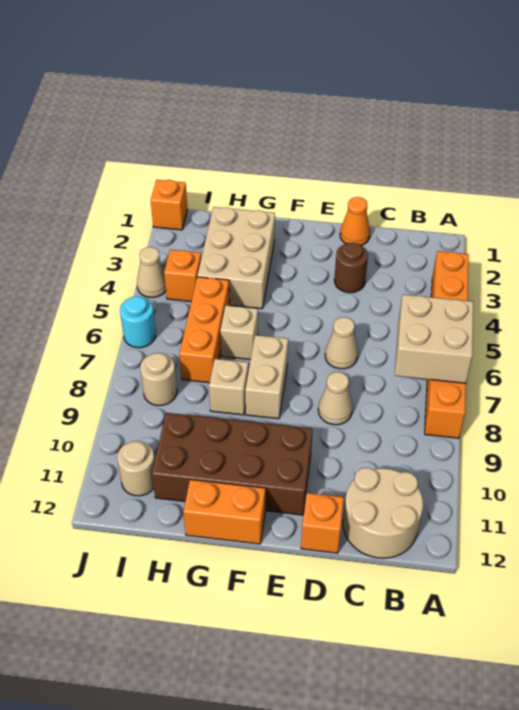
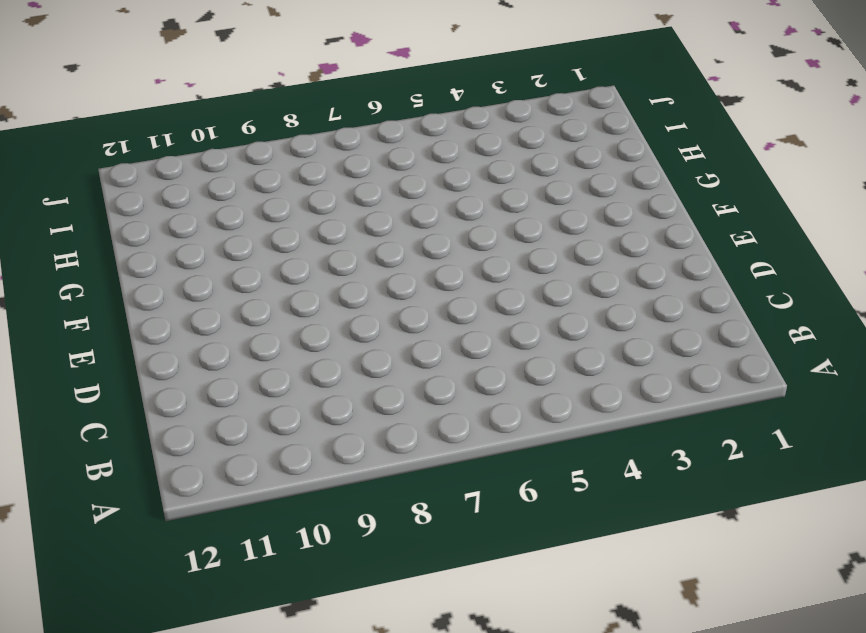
none -> orange 1x6 brick [425,251,469,438]
none -> tan 2x2 round brick [343,468,423,558]
none -> orange 1x1 cone [340,197,370,245]

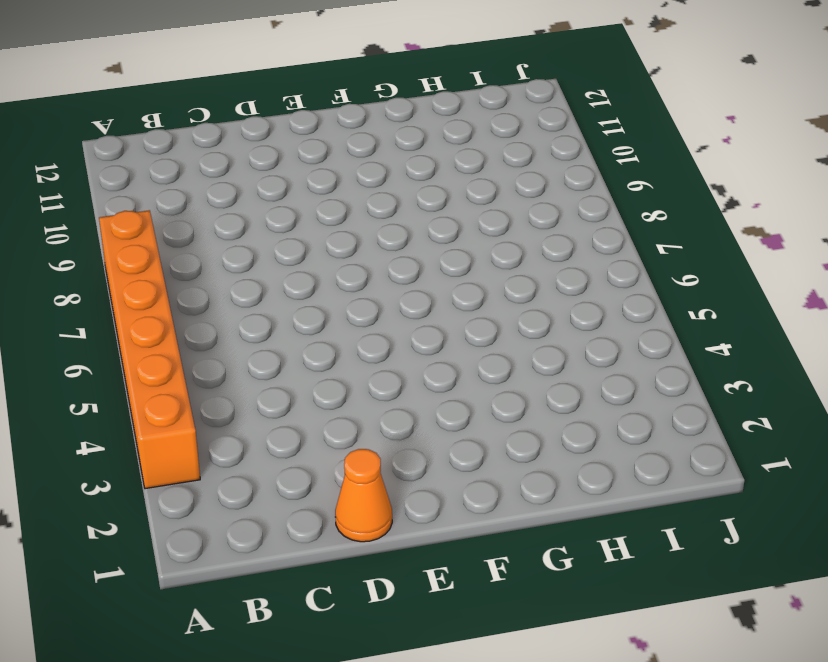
none -> tan 2x2 round brick [343,468,423,558]
none -> brown 1x1 round brick [334,242,368,293]
none -> tan 1x1 cone [325,317,358,369]

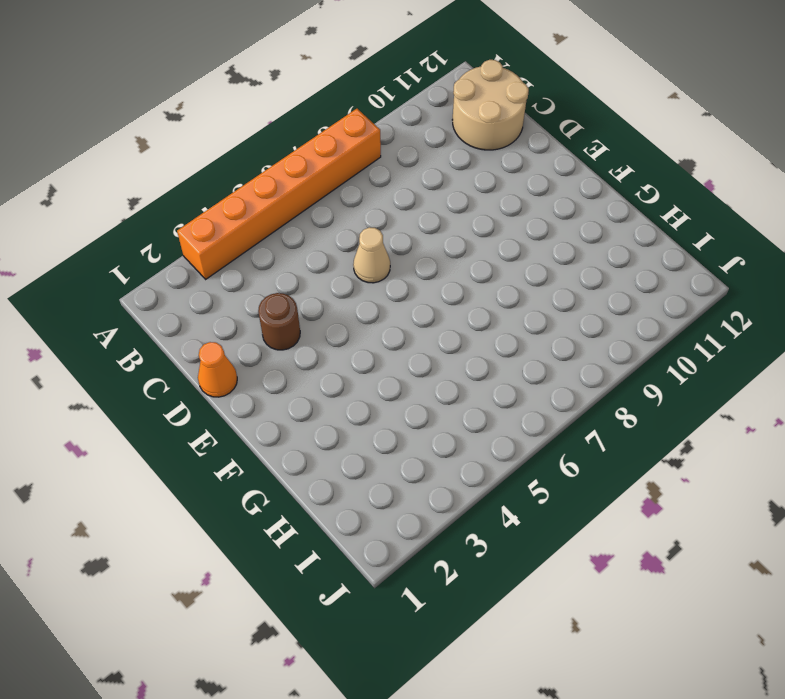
none -> tan 1x1 cone [318,372,353,425]
none -> orange 1x1 brick [301,493,344,553]
none -> brown 2x4 brick [152,413,313,515]

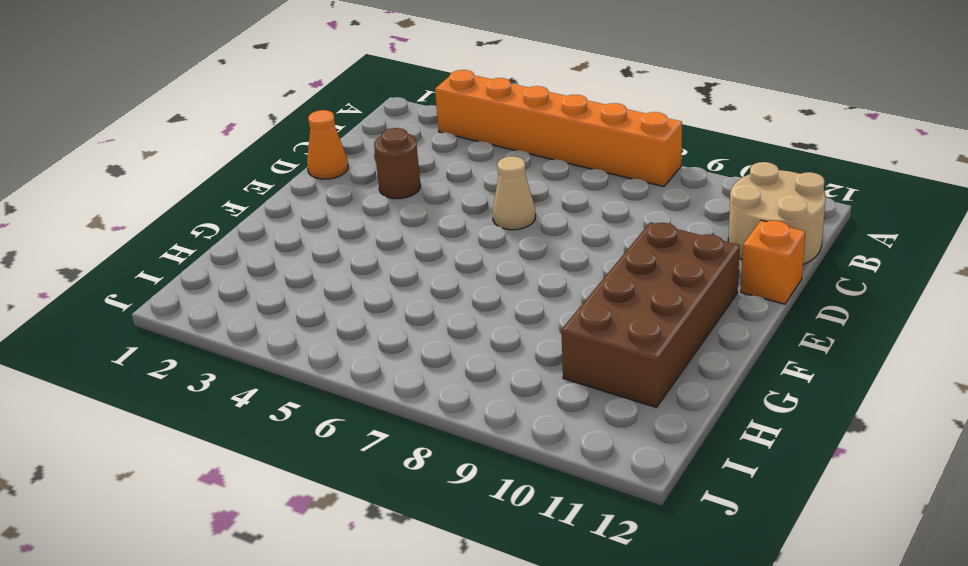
none -> tan 1x1 cone [318,372,353,425]
none -> tan 1x2 brick [245,335,288,419]
none -> orange 1x2 brick [183,480,265,544]

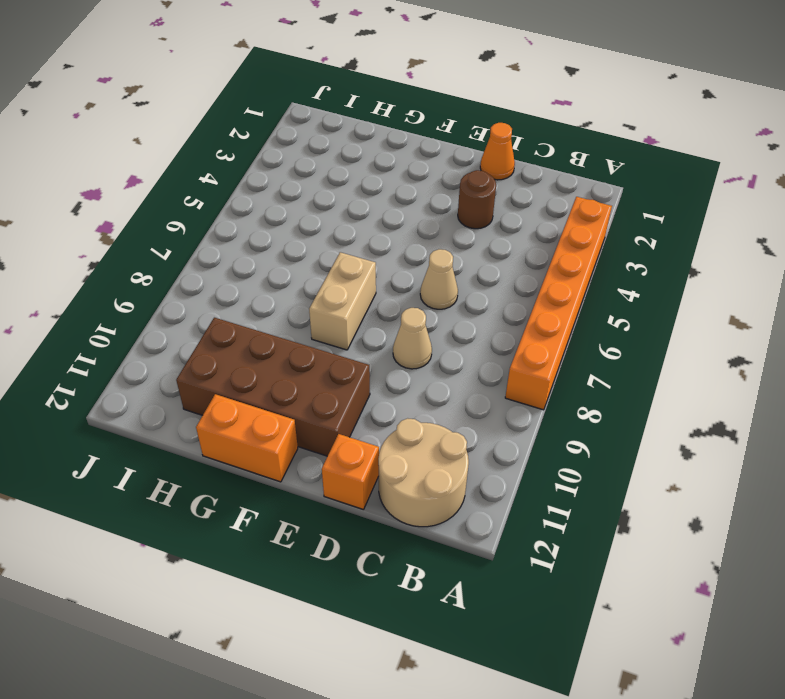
none -> tan 2x3 brick [197,207,275,309]
none -> tan 1x1 brick [220,305,258,359]
none -> tan 1x1 brick [209,359,248,415]

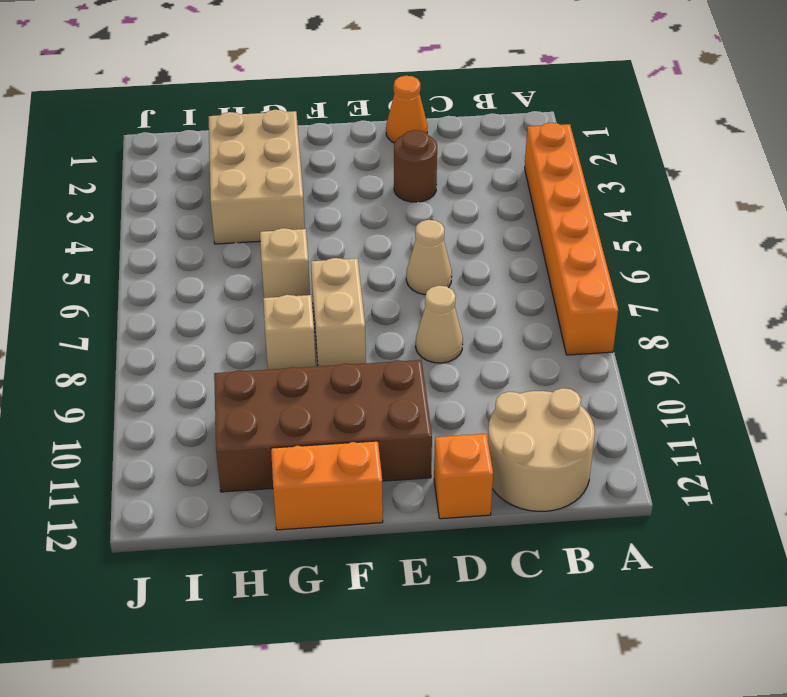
none -> orange 1x3 brick [179,277,230,383]
none -> orange 1x1 brick [164,250,201,301]
none -> tan 1x1 round brick [140,353,177,406]

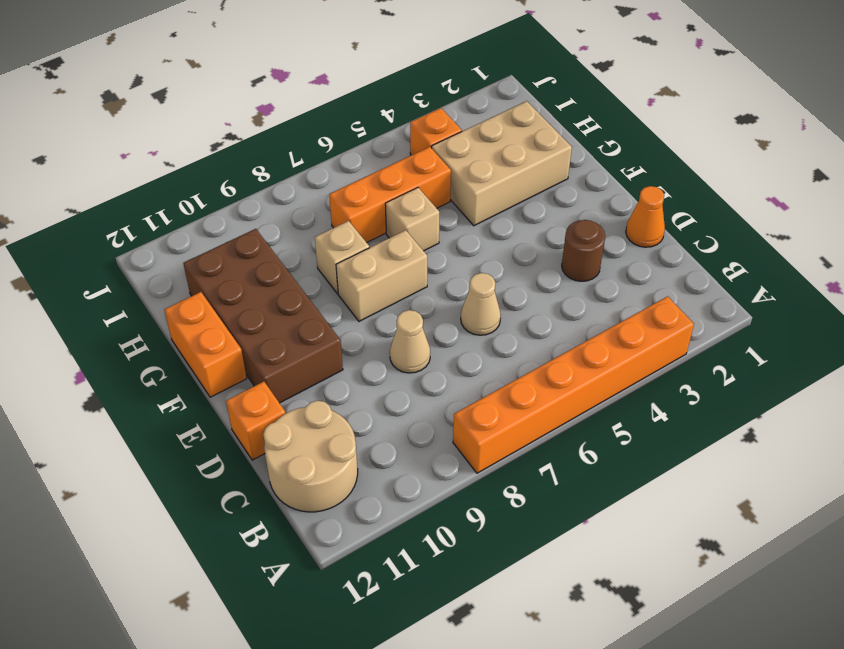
none -> tan 1x1 round brick [140,353,177,406]
none -> tan 1x1 round brick [117,441,155,496]
none -> orange 1x1 brick [151,180,187,230]

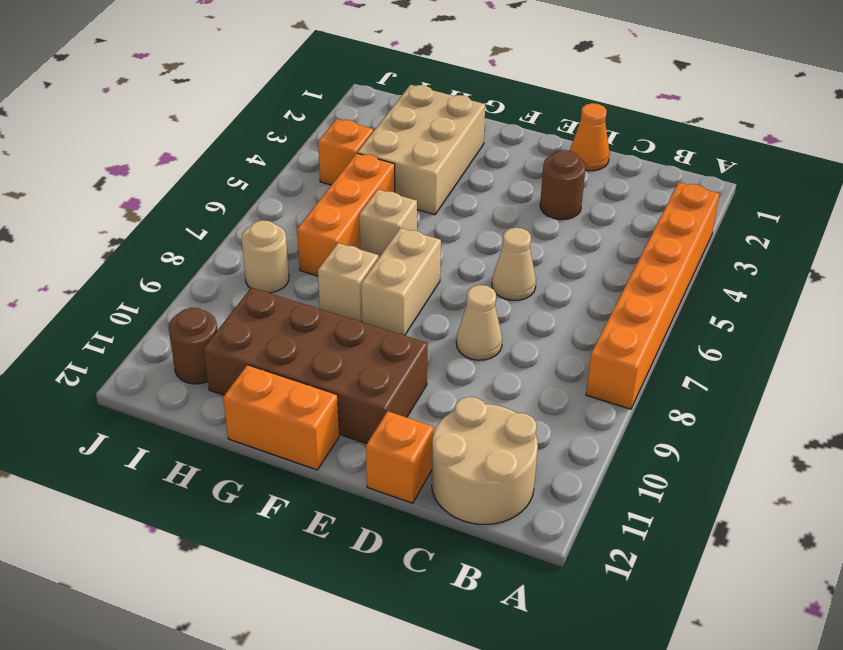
brown 1x1 round brick [169,308,217,384] -> tan 1x1 round brick [117,441,155,496]
none -> orange 1x1 brick [151,180,187,230]
none -> tan 1x1 cone [137,247,166,297]
none -> cyan 1x1 round brick [120,296,156,348]

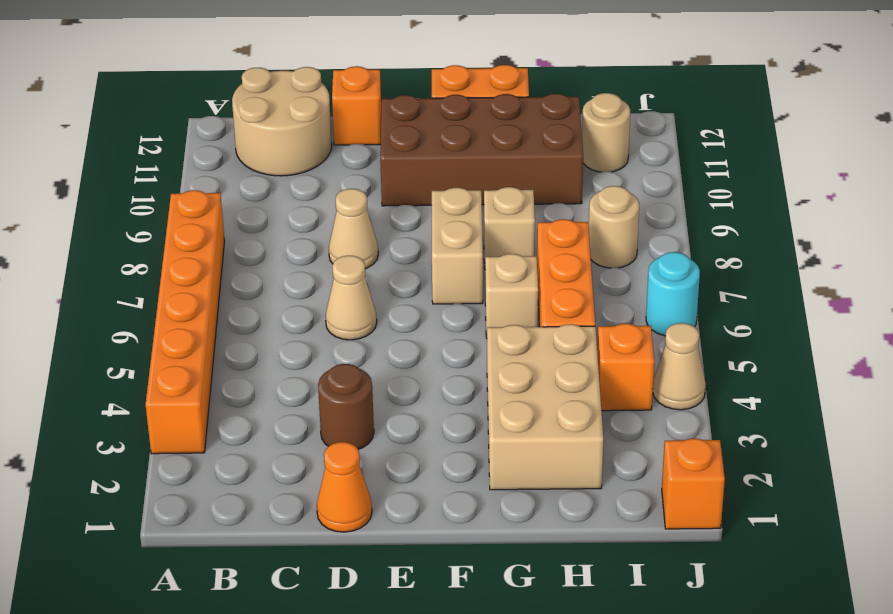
none -> tan 2x2 brick [395,295,473,383]

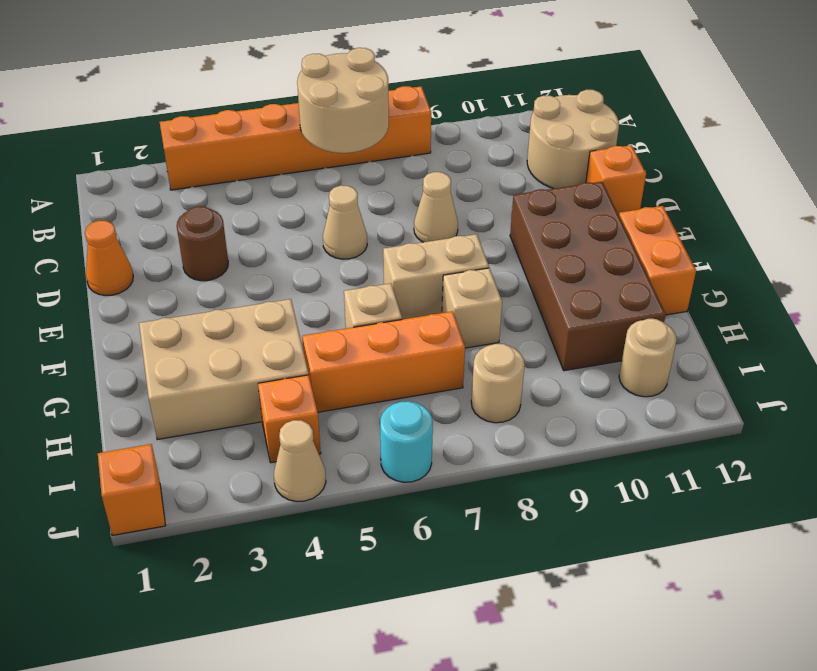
tan 2x2 round brick [297,48,389,153] -> tan 2x2 brick [395,295,473,383]

